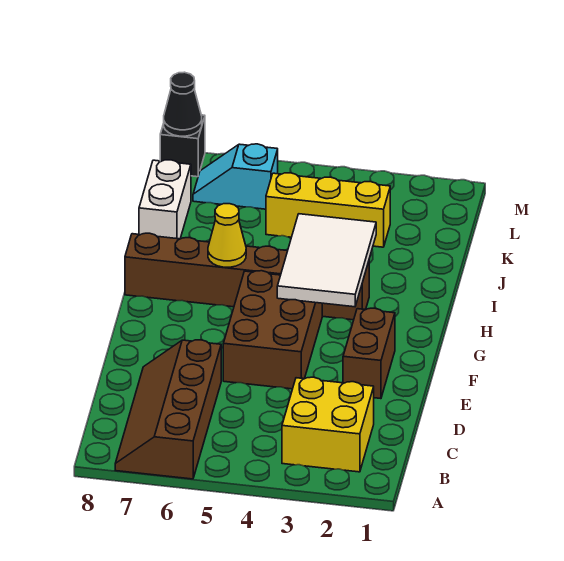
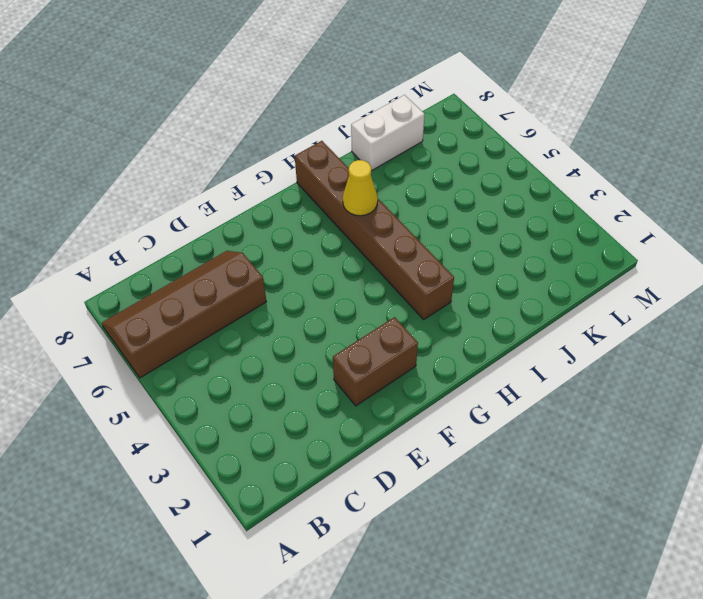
none -> yellow 2x2 brick [282,377,374,472]
none -> brown 2x3 brick [223,271,322,389]
none -> yellow 1x3 brick [266,173,390,247]

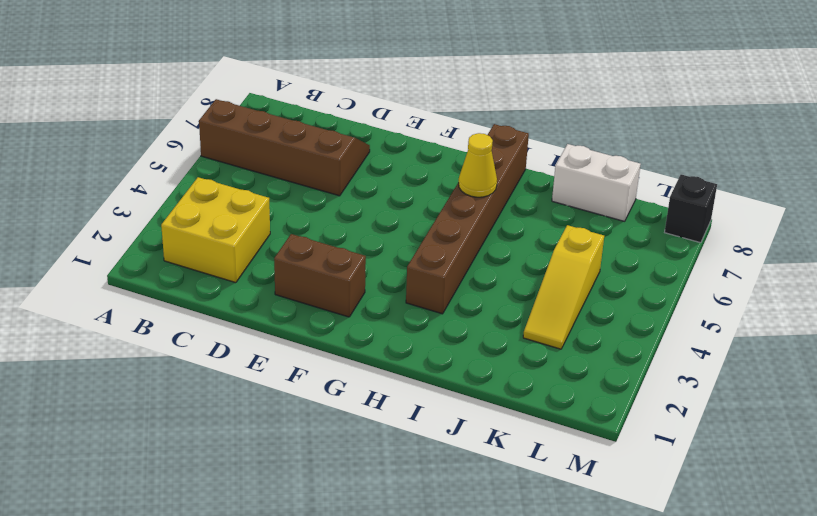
yellow 1x3 slope [523,225,604,349] -> yellow 1x3 brick [266,173,390,247]
none -> brown 2x3 brick [223,271,322,389]
none -> cyan 1x2 slope [193,144,278,209]
none -> white 2x3 tile [277,214,376,307]

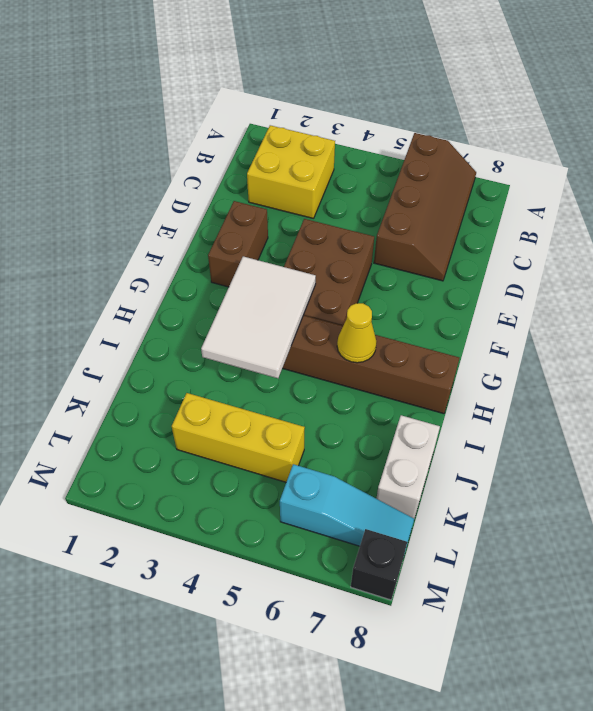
cyan 1x3 slope [280,464,414,550] -> cyan 1x2 slope [193,144,278,209]
none -> black 1x1 cone [164,72,202,136]

